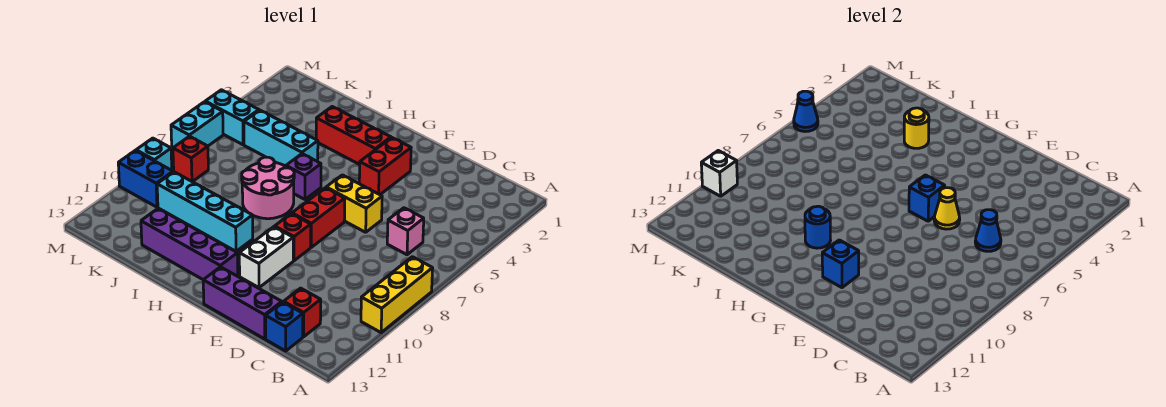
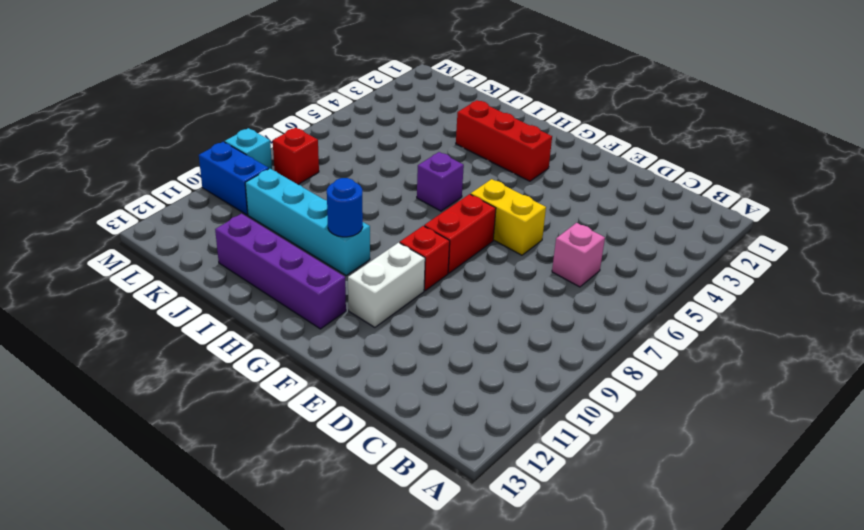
none -> yellow 1x3 brick [361,257,433,332]
none -> red 1x1 brick [284,288,321,337]
none -> blue 1x1 brick [266,302,303,351]

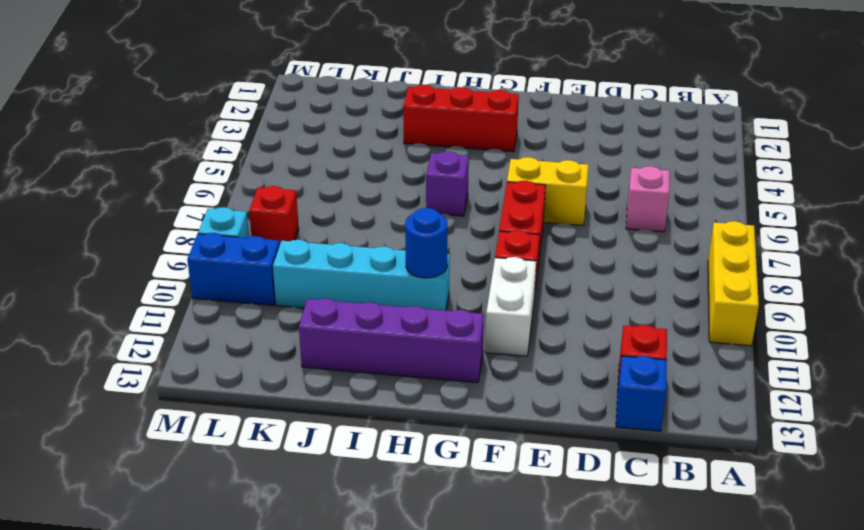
none -> purple 1x3 brick [203,267,282,339]
none -> red 1x2 brick [359,138,411,195]
none -> pink 2x2 round brick [242,157,294,219]

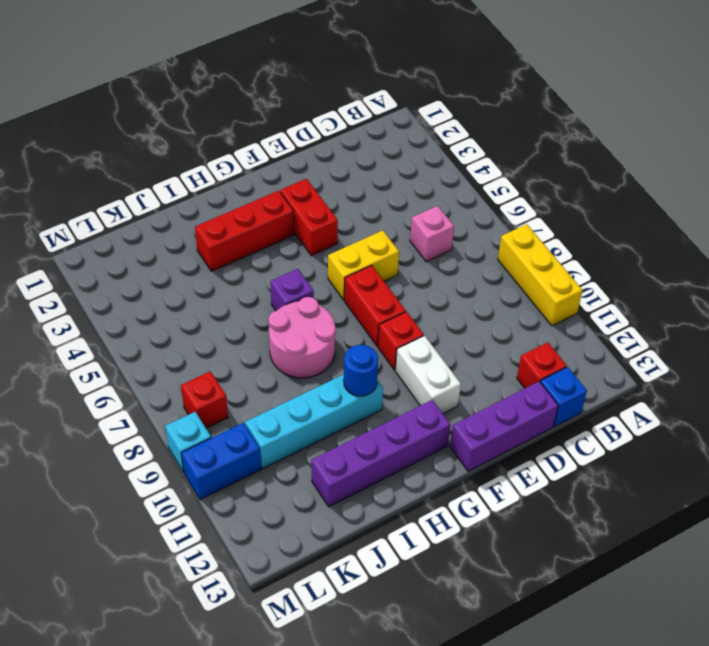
none -> cyan 1x3 brick [244,110,318,166]
none -> cyan 1x2 brick [205,90,259,145]
none -> cyan 1x2 brick [171,102,223,150]

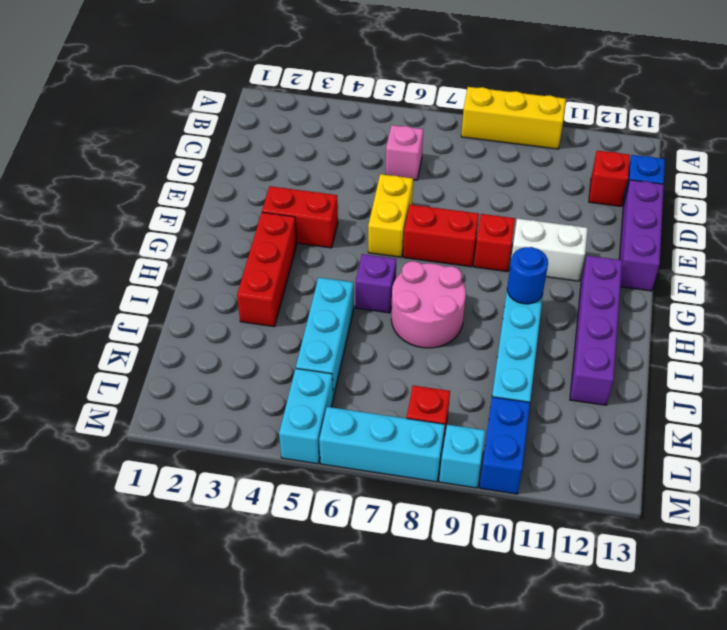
cyan 1x3 brick [319,407,445,482] -> cyan 1x2 brick [171,102,223,150]
none -> blue 1x1 cone [975,210,1001,251]
none -> yellow 1x1 cone [934,188,960,229]
none -> blue 1x1 brick [909,175,945,221]

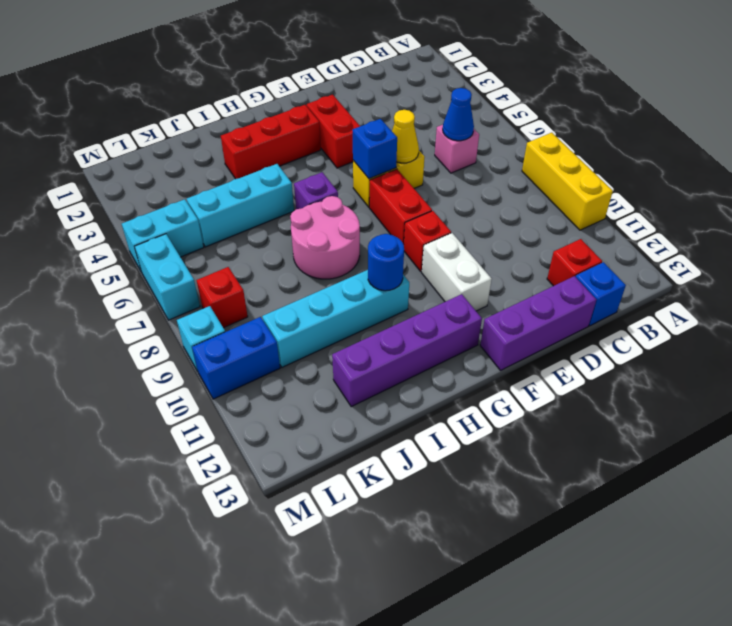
none -> blue 1x1 brick [822,240,859,288]
none -> yellow 1x1 round brick [904,108,929,148]
none -> blue 1x1 cone [794,91,818,131]

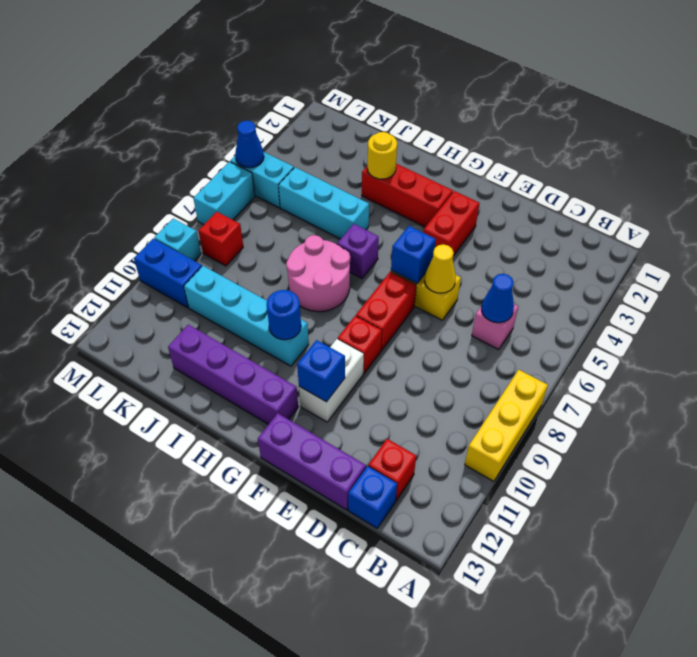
none -> white 1x1 brick [701,151,737,196]

